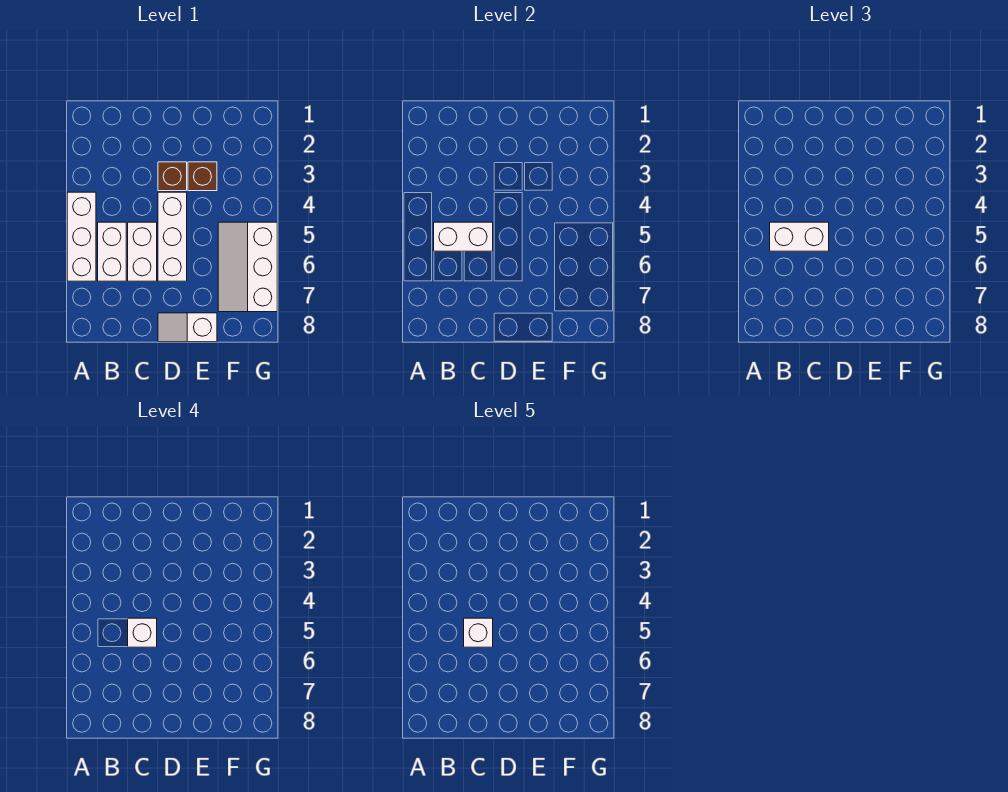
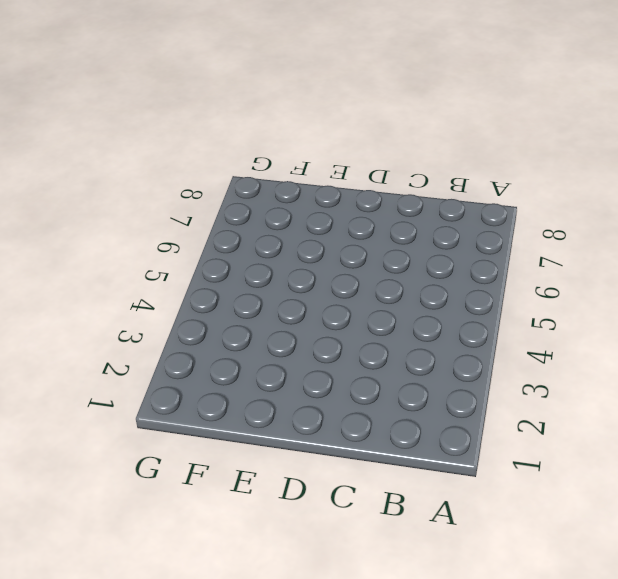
none -> white 1x3 brick [67,192,96,281]
none -> white 1x2 brick [98,222,126,281]
none -> white 1x2 brick [128,222,157,281]

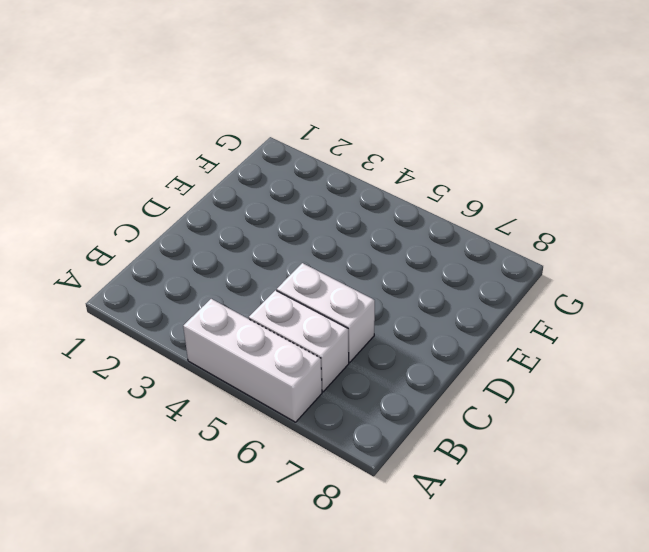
none -> brown 1x1 brick [158,162,187,191]
none -> white 1x3 brick [158,192,187,281]
none -> white 1x2 slope [158,313,217,342]

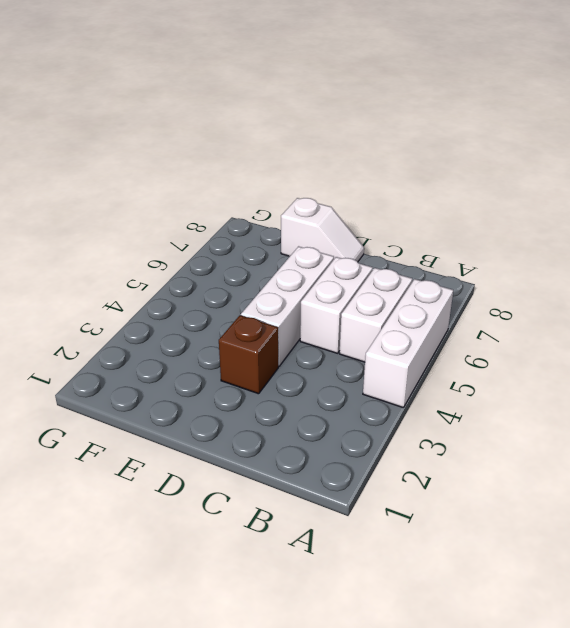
none -> brown 1x1 brick [188,162,217,191]
none -> white 2x3 slope [218,222,277,312]
none -> white 1x2 brick [434,222,493,251]

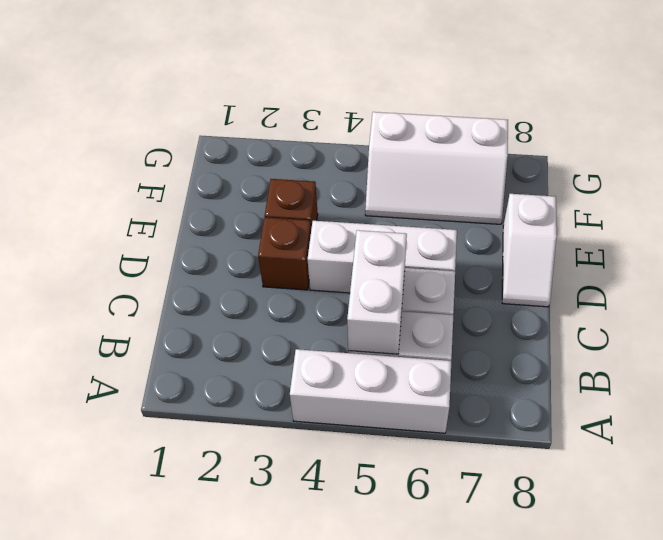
none -> white 1x2 brick [770,222,829,251]
none -> white 1x1 brick [128,618,157,647]
none -> white 1x1 brick [464,618,493,647]

